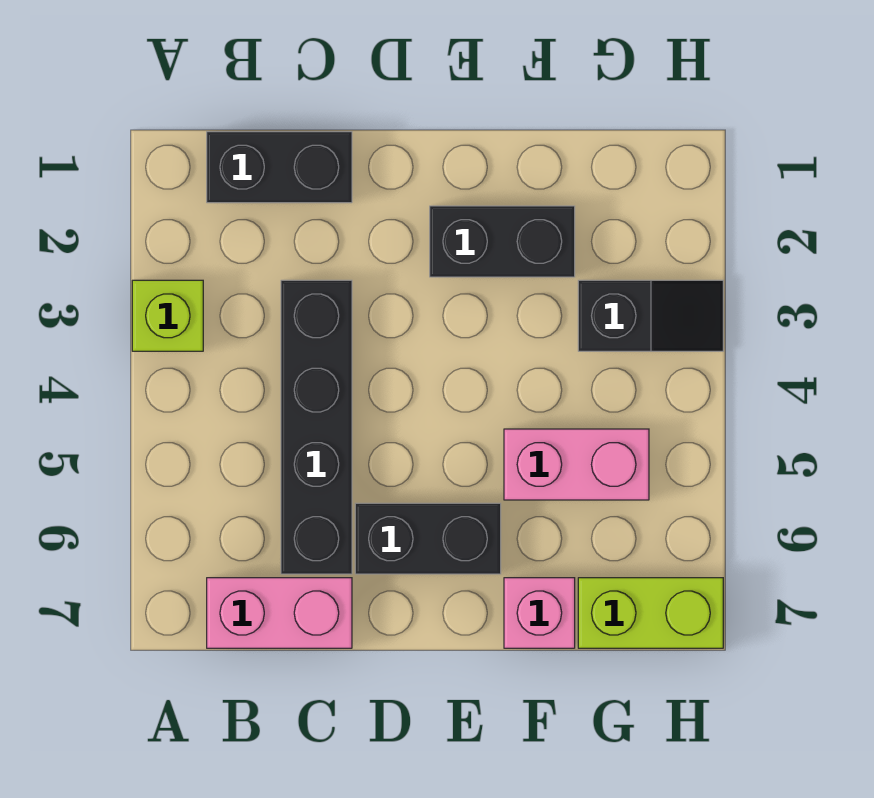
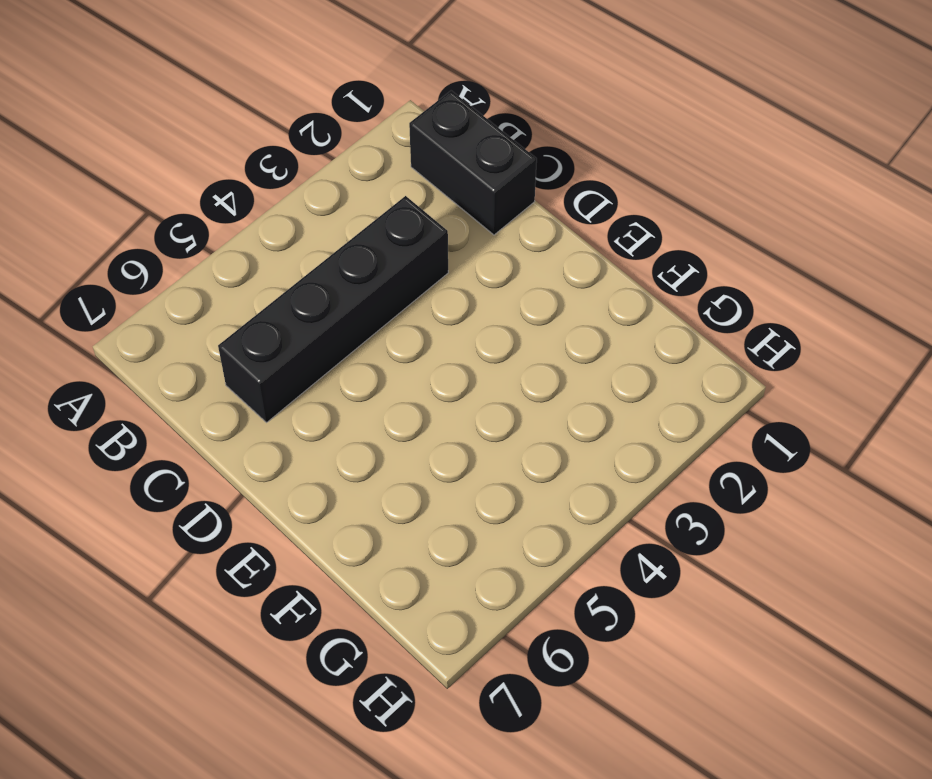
none -> lime 1x1 brick [132,280,203,351]
none -> pink 1x2 brick [207,578,352,648]

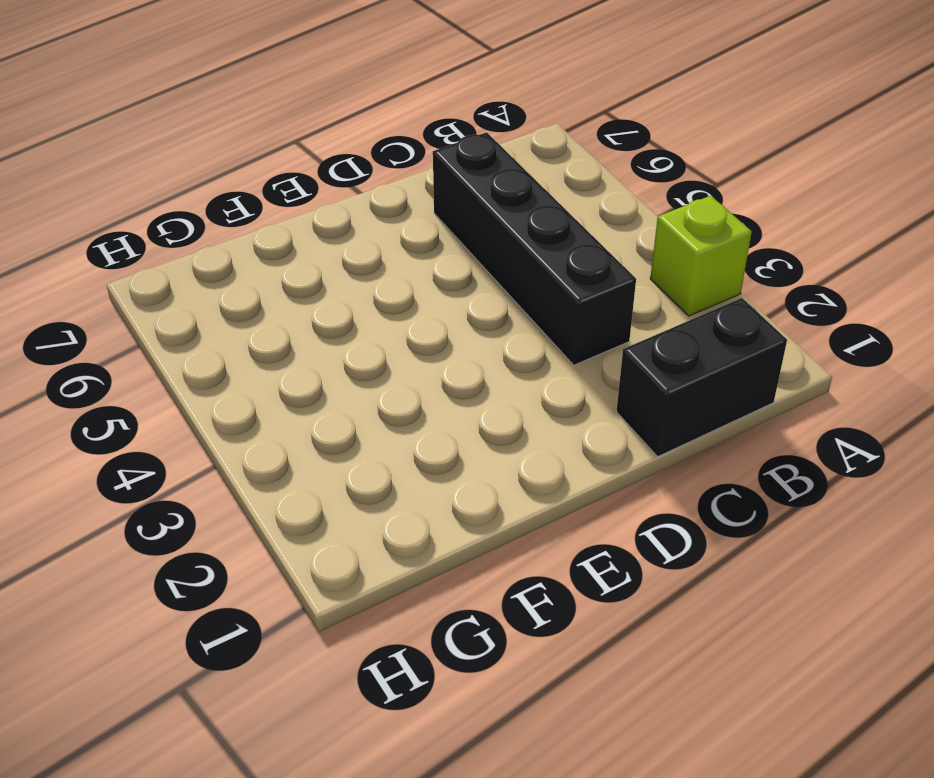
none -> pink 1x2 brick [207,578,352,648]
none -> black 1x2 brick [355,503,501,574]

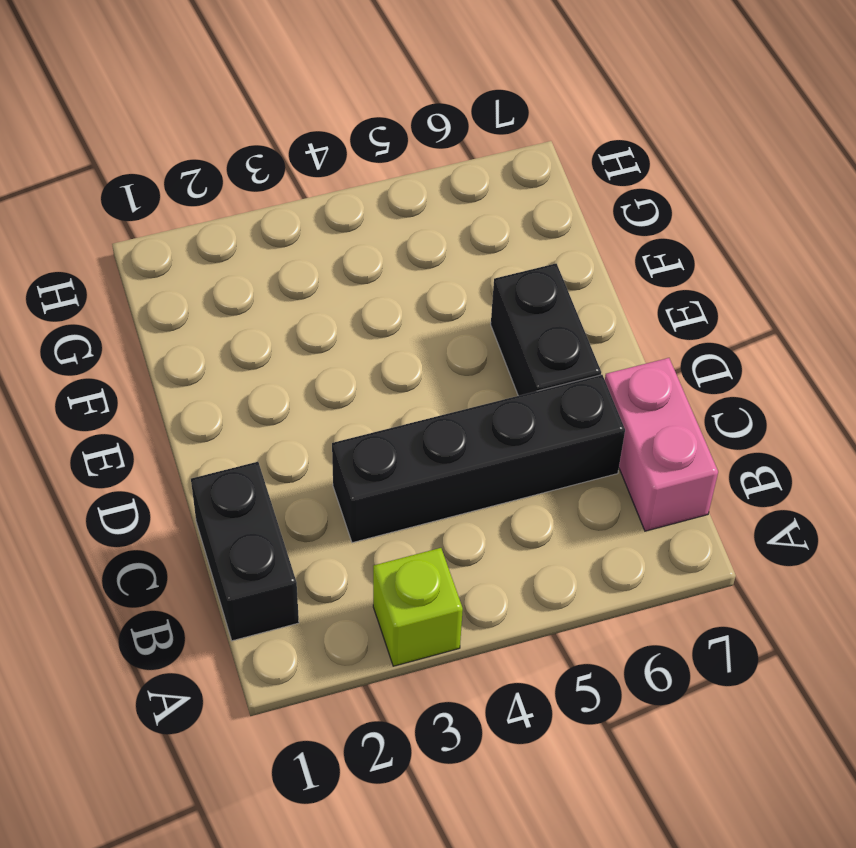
none -> black 1x2 brick [430,206,575,277]
none -> pink 1x2 brick [504,429,649,500]

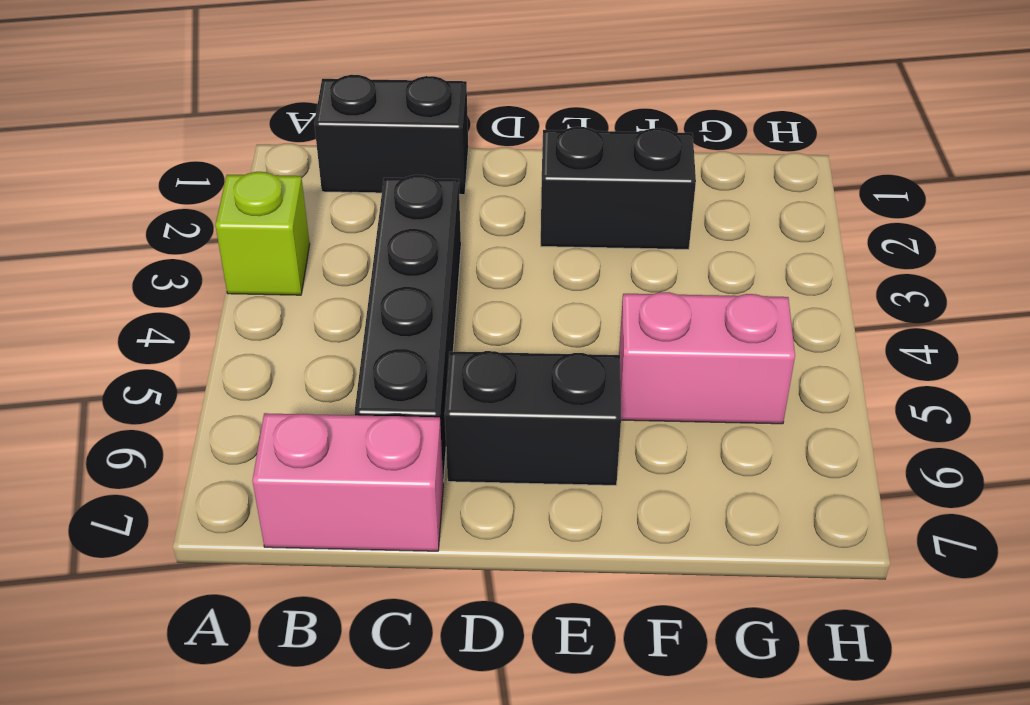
none -> pink 1x1 brick [504,578,575,648]
none -> black 1x2 slope [578,280,723,351]

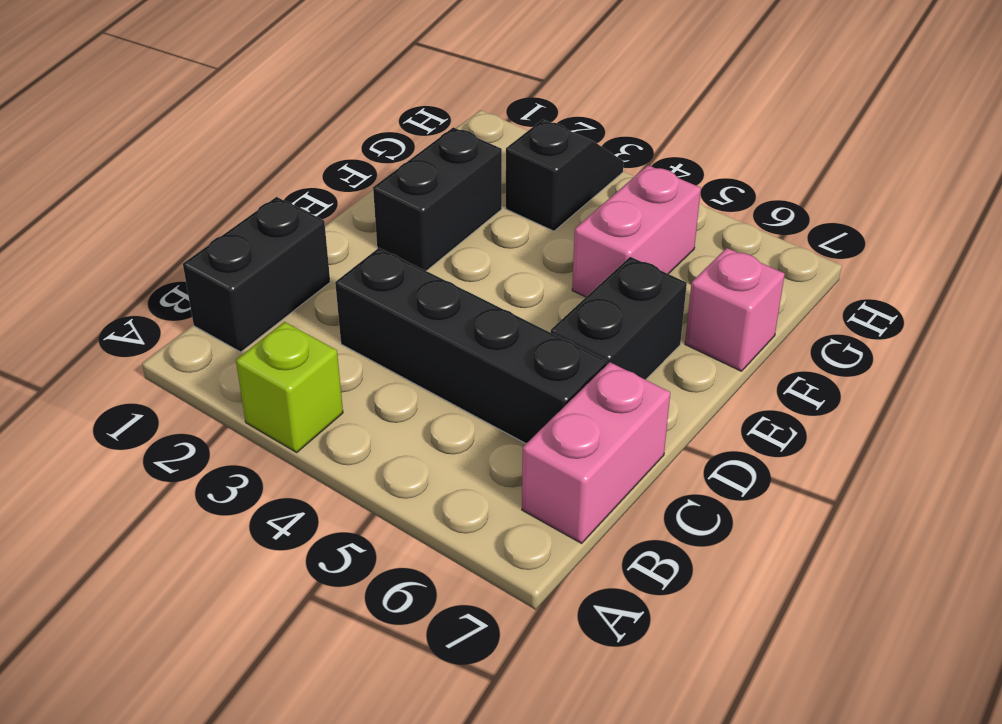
none -> lime 1x2 brick [578,578,723,648]

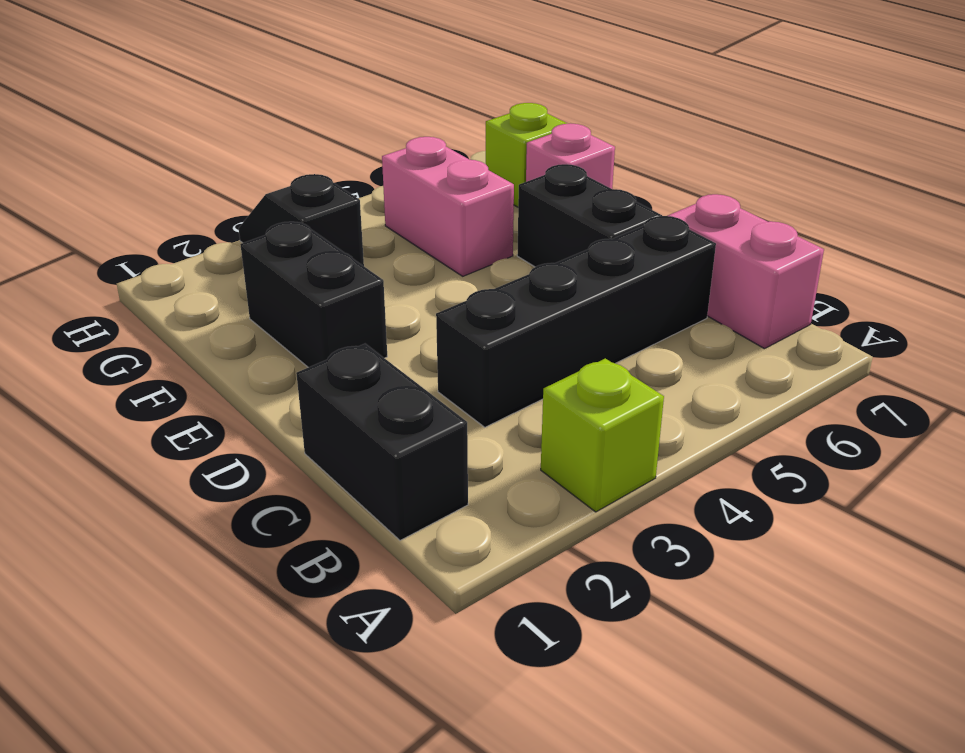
lime 1x1 brick [486,103,567,207] -> lime 1x2 brick [578,578,723,648]

